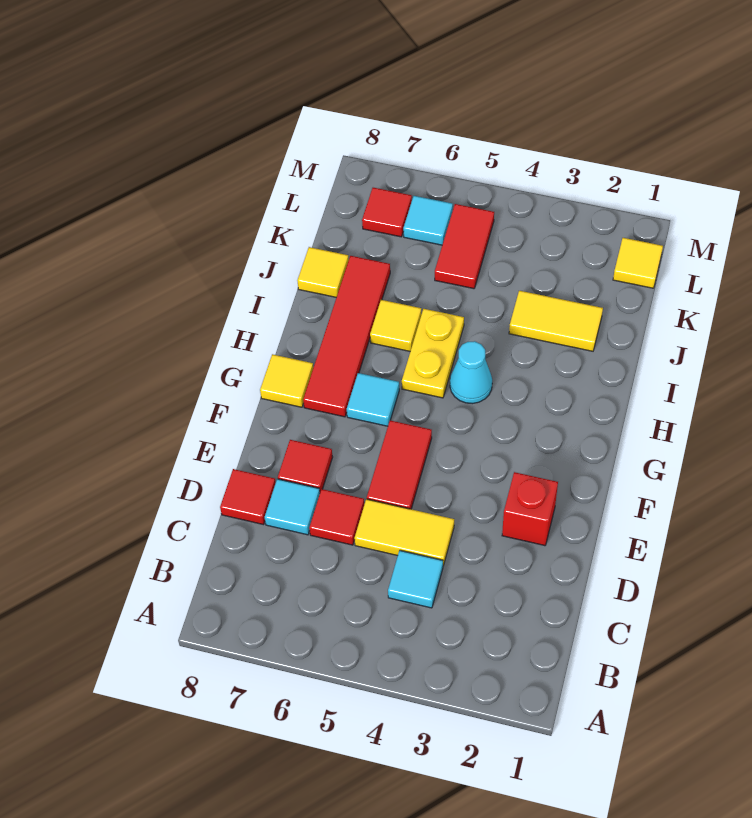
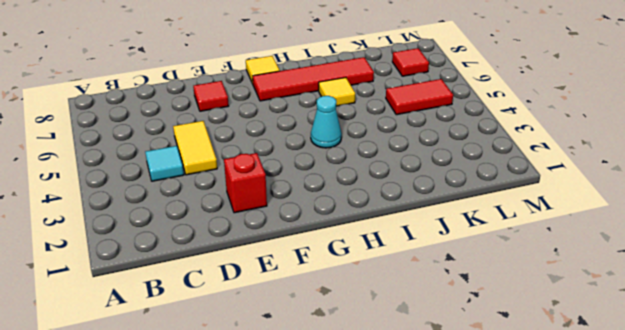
none -> red 1x1 tile [309,489,364,545]
none -> cyan 1x1 tile [265,479,320,535]
none -> red 1x1 tile [220,469,276,525]

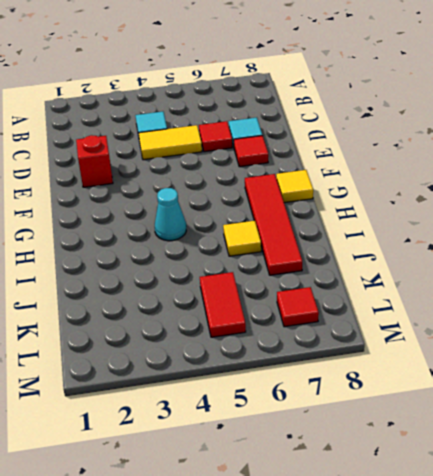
none -> red 1x1 tile [220,469,276,525]
none -> red 1x2 tile [367,420,432,509]
none -> cyan 1x1 tile [347,373,399,426]

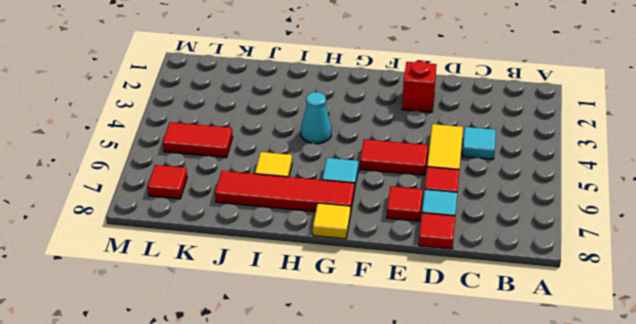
none -> yellow 1x2 plate [402,309,464,398]
none -> yellow 1x2 tile [509,291,603,351]
none -> yellow 1x1 tile [297,247,349,297]

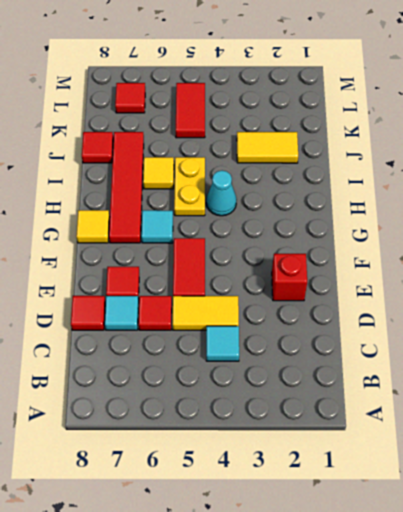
red 1x1 tile [82,132,113,163] -> yellow 1x1 tile [297,247,349,297]
none -> yellow 1x1 tile [613,238,663,288]
none -> cyan 1x1 tile [403,196,453,245]

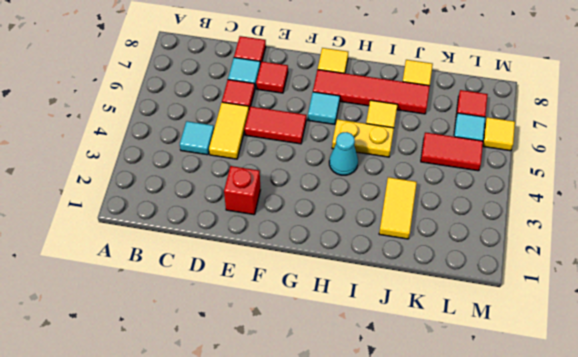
yellow 1x1 tile [483,117,515,151] -> yellow 1x1 tile moved to [613,238,663,288]

